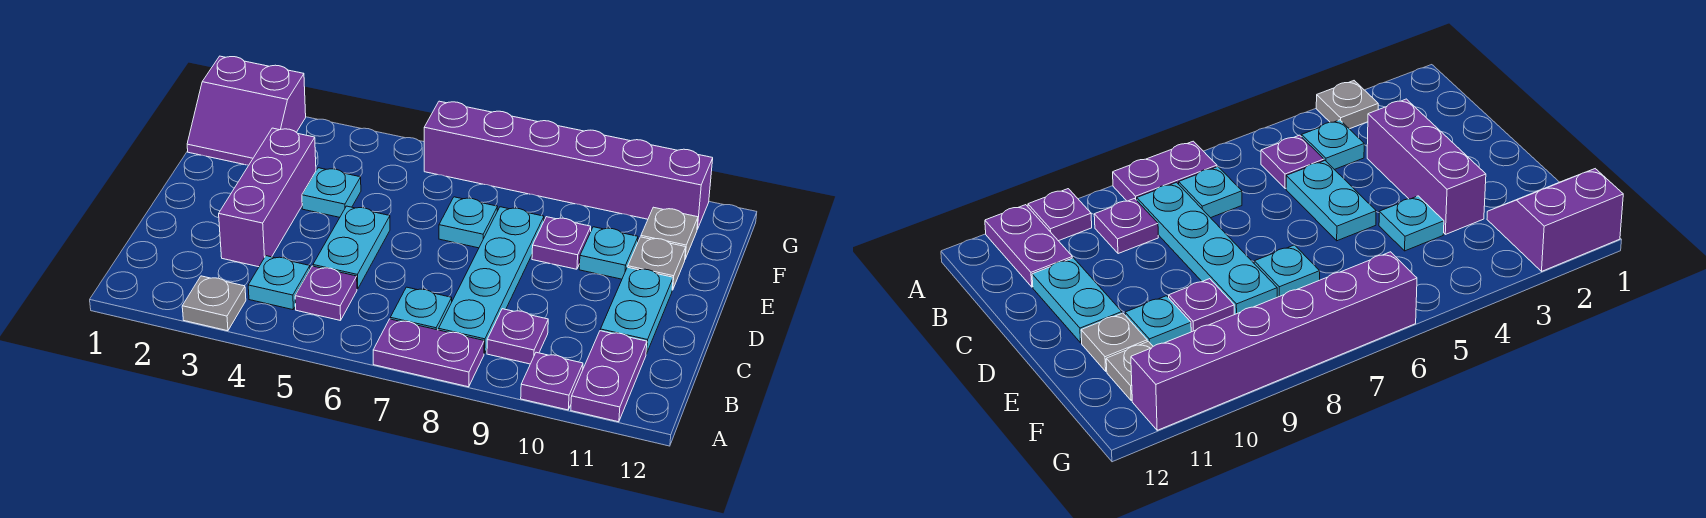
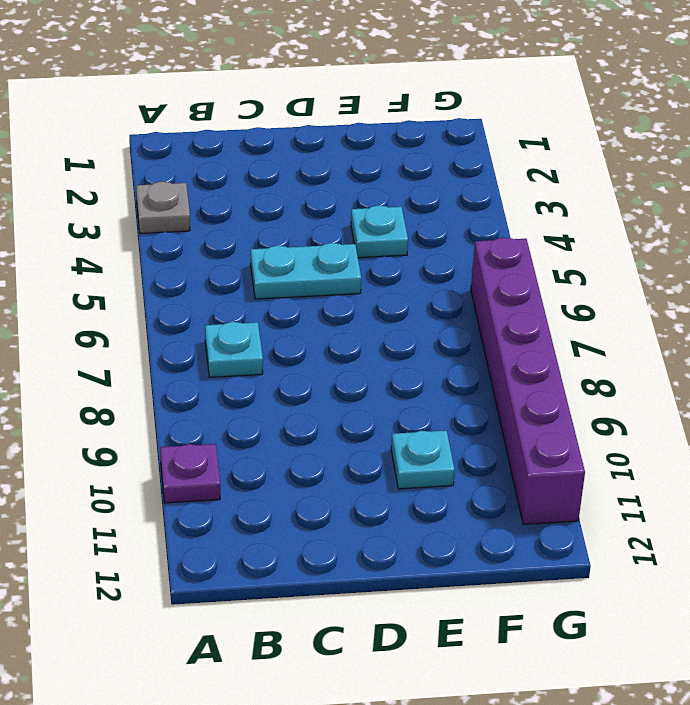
none -> purple 1x2 plate [373,319,484,387]
none -> purple 1x2 plate [571,331,647,422]
none -> cyan 1x1 plate [248,256,310,310]

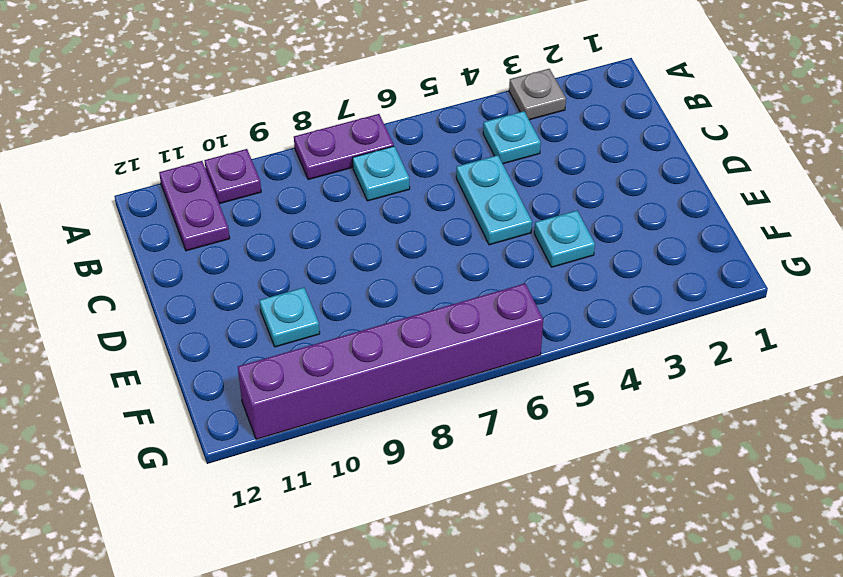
none -> purple 1x1 plate [295,266,357,321]
none -> cyan 1x4 plate [439,207,544,354]
none -> purple 1x1 plate [487,309,548,364]

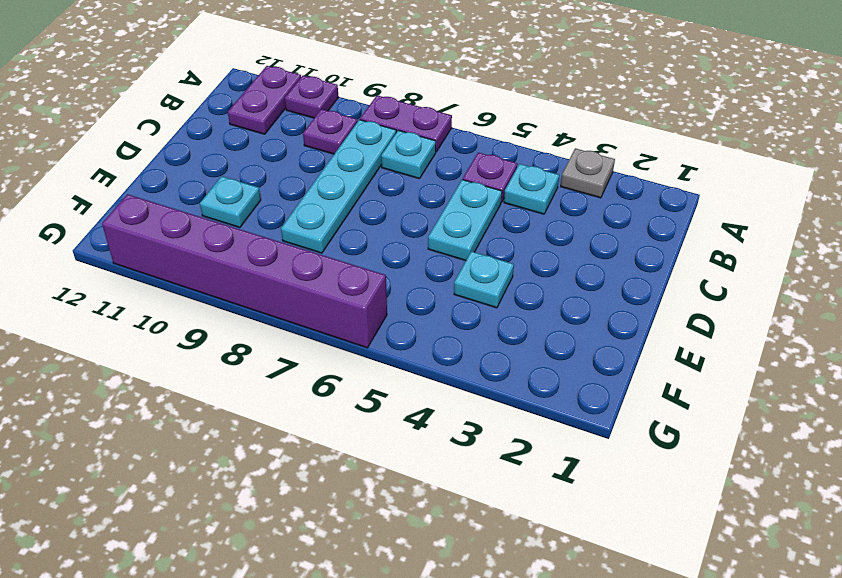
none -> purple 1x3 brick [219,128,316,267]
none -> cyan 1x2 plate [600,267,673,354]
none -> cyan 1x1 plate [439,197,497,248]

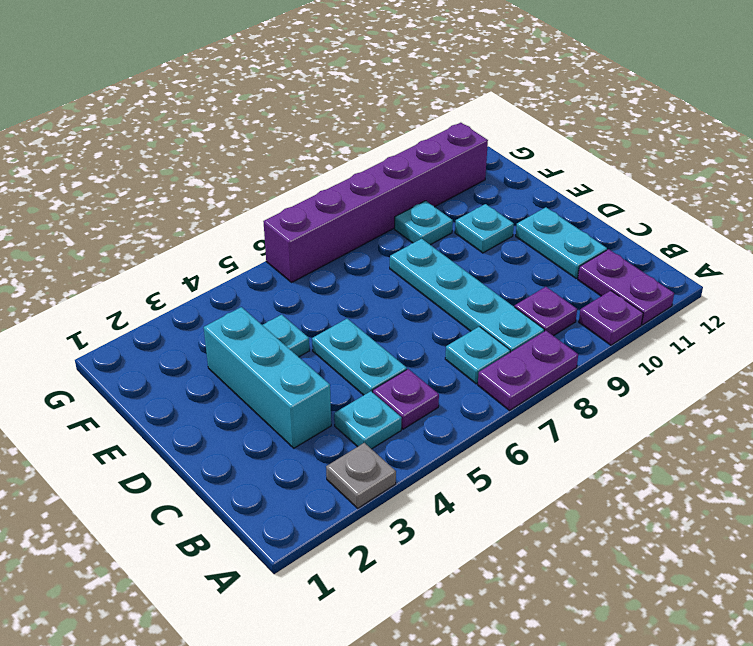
cyan 1x3 brick [204,307,331,448] -> purple 1x3 brick [219,128,316,267]
cyan 1x1 plate [395,201,453,245] -> cyan 1x1 plate moved to [439,197,497,248]
none -> purple 1x1 plate [532,217,591,269]
none -> grey 1x1 plate [628,237,686,290]
none -> purple 2x2 slope [187,56,306,165]

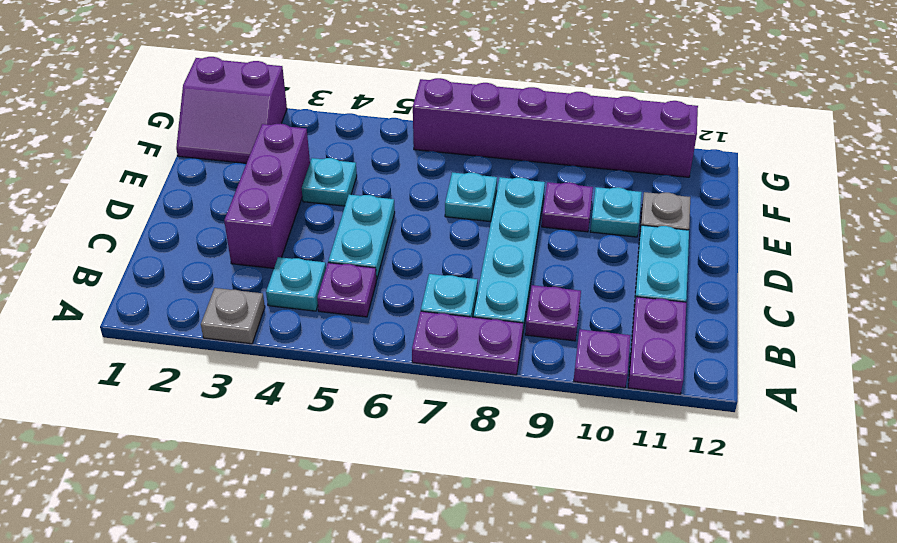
none -> grey 1x1 plate [641,207,698,259]

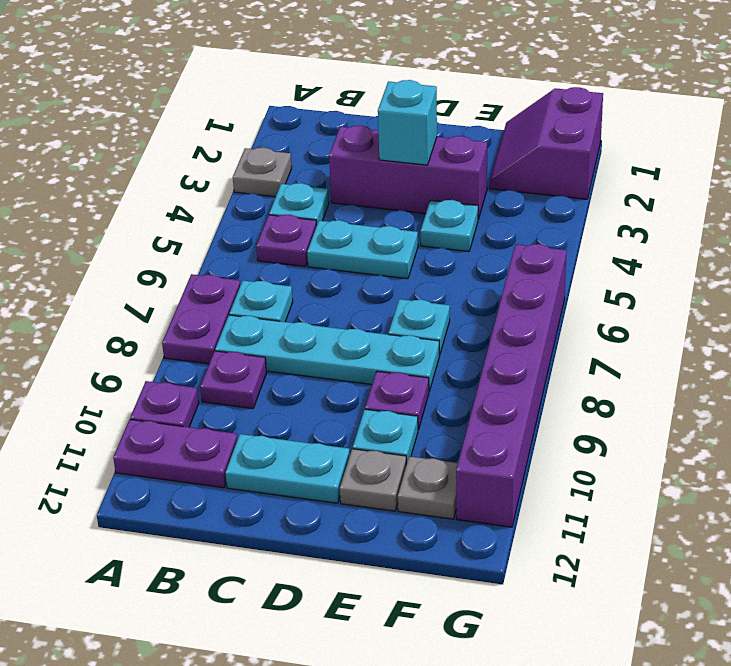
cyan 1x1 brick [378,80,437,165] -> none

